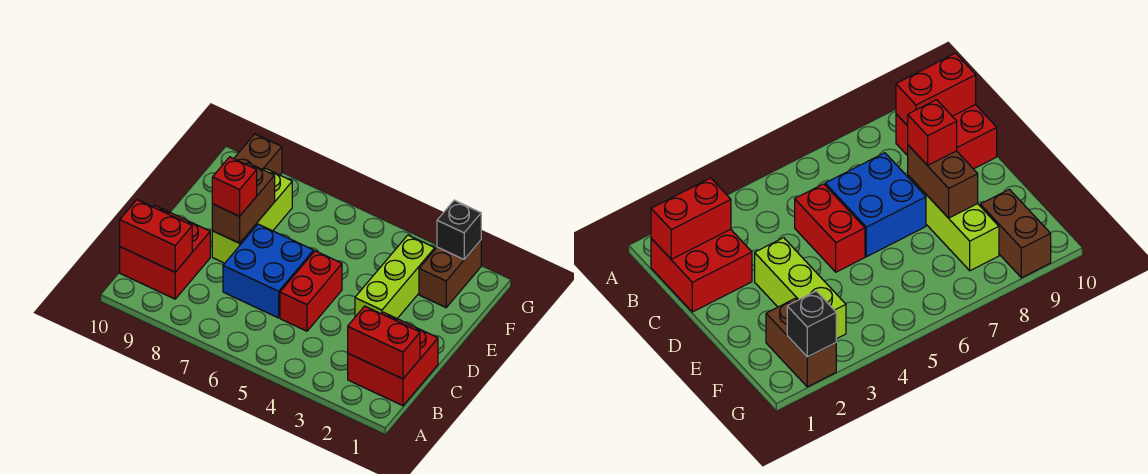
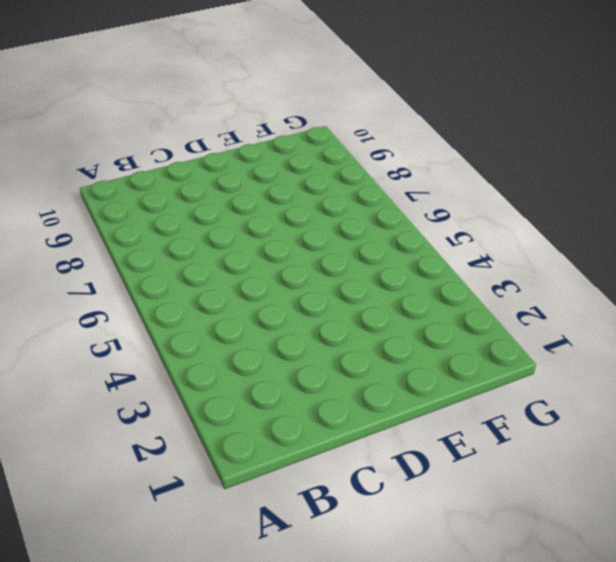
none -> red 2x2 brick [348,312,438,406]
none -> red 2x2 brick [120,206,210,299]
none -> red 1x2 brick [280,251,342,331]

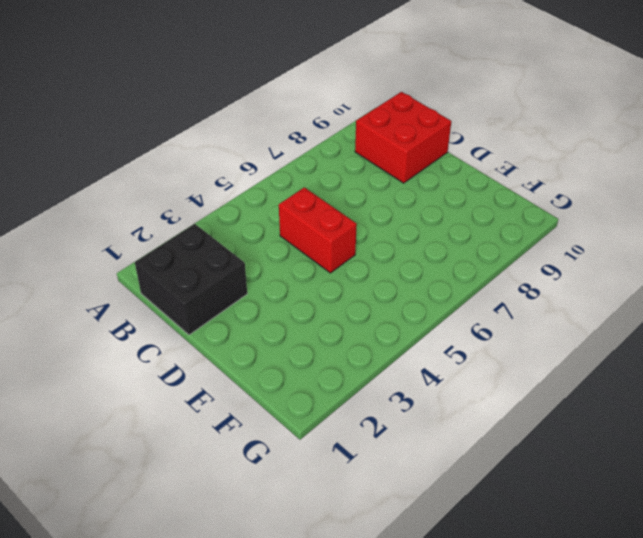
black 2x2 brick [135,224,247,335] -> red 2x2 brick [348,312,438,406]
none -> blue 2x2 brick [223,224,314,318]
none -> lime 1x3 brick [355,235,435,319]
none -> lime 1x3 brick [212,169,292,263]

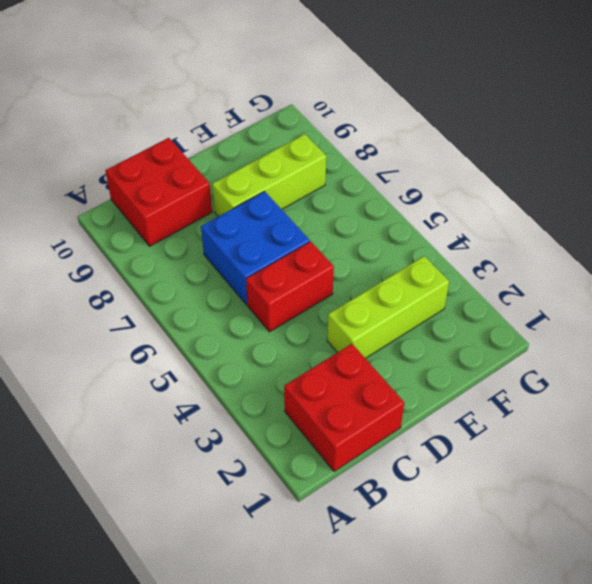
none -> brown 1x2 brick [419,240,481,307]
none -> brown 1x2 brick [234,134,282,175]
none -> red 1x2 brick [348,306,420,379]

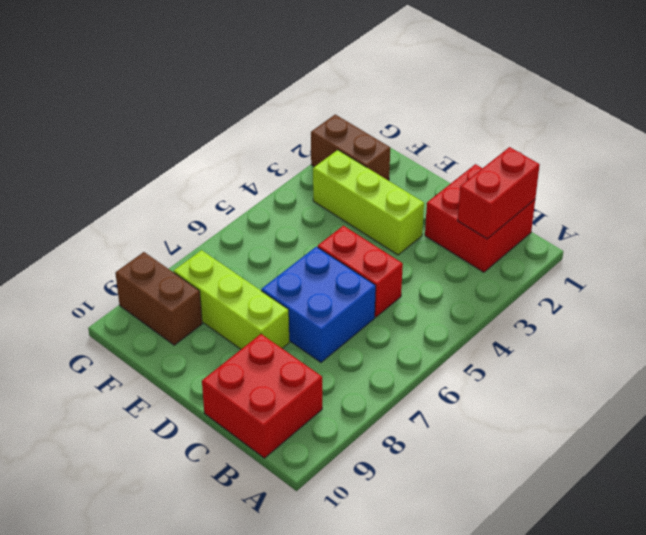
none -> red 1x2 brick [120,200,192,272]
none -> brown 1x2 brick [212,163,275,243]
none -> black 1x1 brick [437,200,481,259]

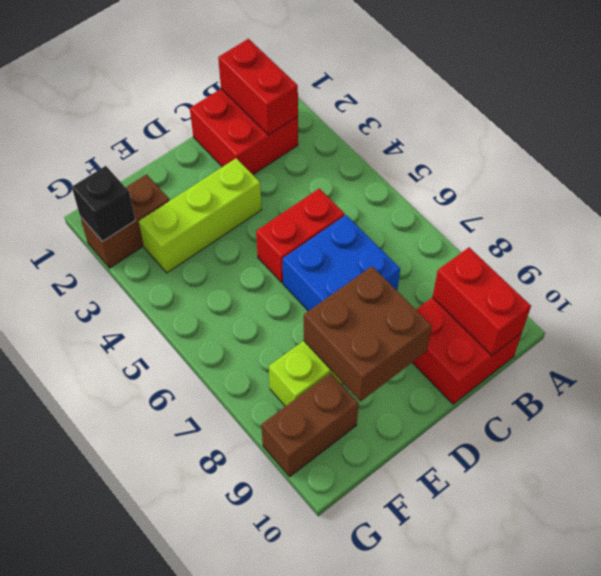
brown 2x2 brick [304,266,432,401] -> brown 1x2 brick [212,163,275,243]
none -> red 1x1 brick [212,157,257,216]

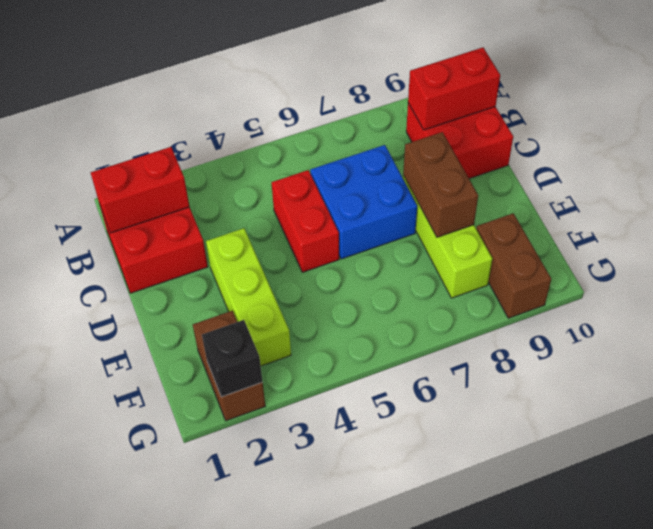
none -> red 1x1 brick [212,157,257,216]

